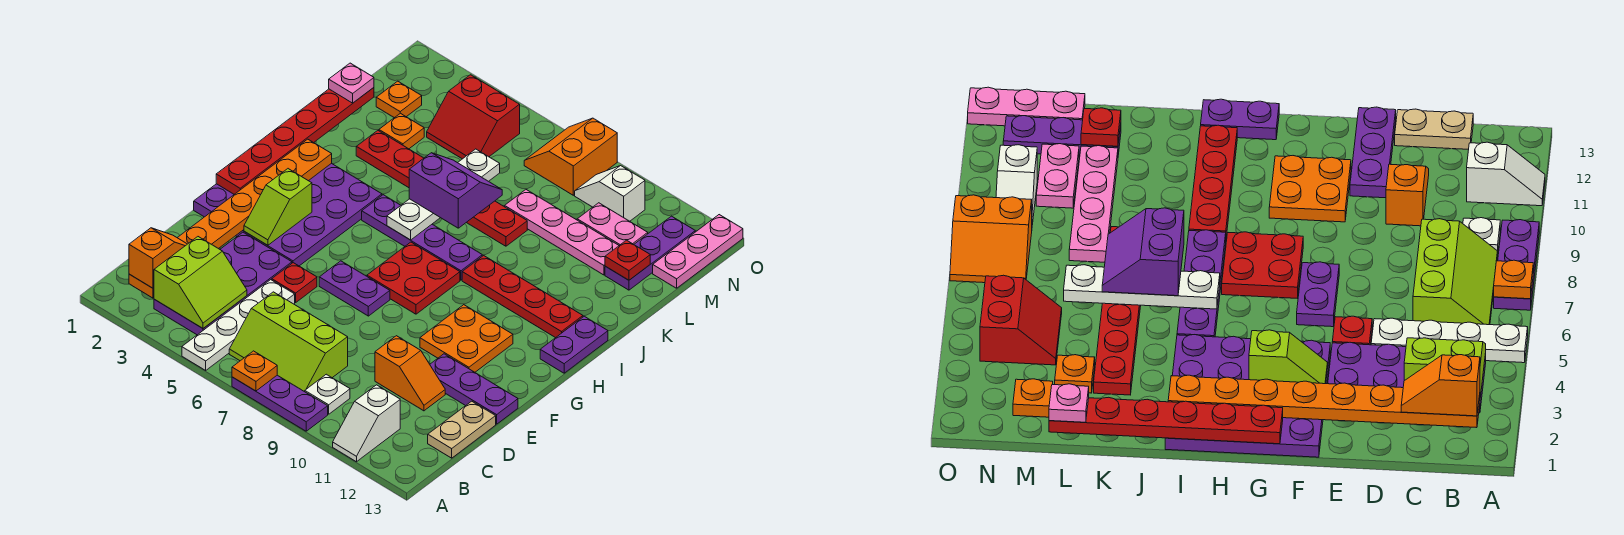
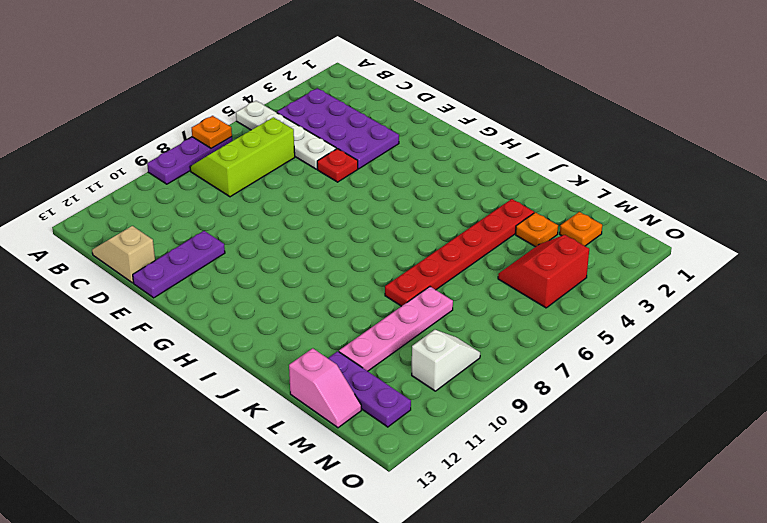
tan 1x2 slope [92,226,155,283] -> tan 1x2 plate [428,401,496,458]
pink 1x2 slope [289,348,361,428] -> pink 1x3 plate [653,215,743,288]
none -> white 1x2 slope [333,385,400,462]
none -> white 1x1 plate [305,374,350,414]
none -> orange 1x2 slope [375,336,445,411]
none -> purple 4x4 plate [194,163,382,266]

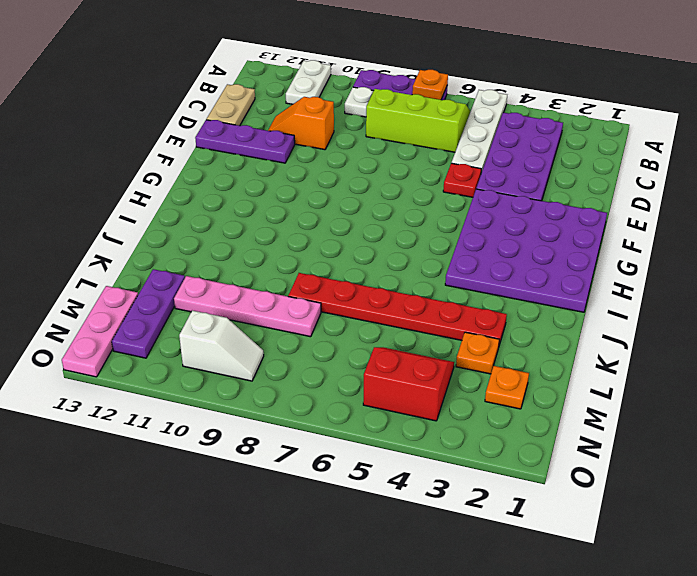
white 1x2 plate [286,60,331,104] -> white 1x2 slope [333,385,400,462]
none -> purple 1x2 plate [319,261,390,316]
none -> orange 2x2 plate [420,305,513,372]
none -> red 2x2 plate [367,242,460,314]
none -> purple 1x2 plate [540,316,608,373]

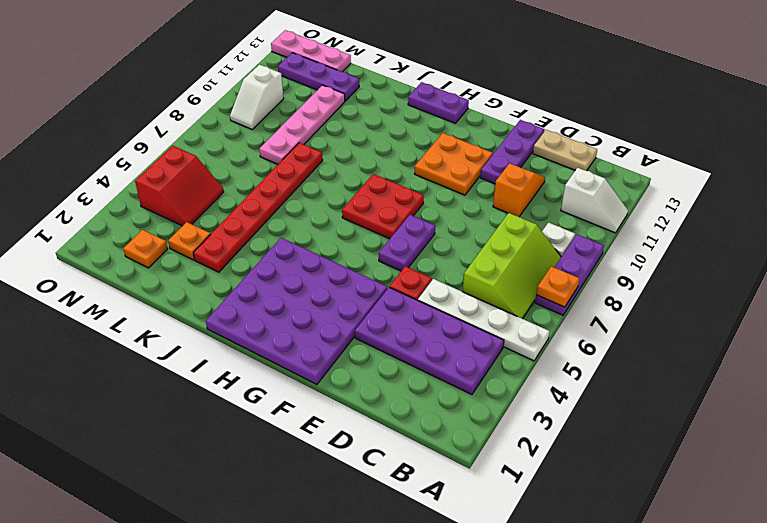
none -> purple 1x4 plate [362,195,482,280]
none -> red 1x4 plate [462,256,583,338]
none -> pink 1x2 plate [577,203,648,245]
none -> orange 2x2 slope [524,118,617,195]

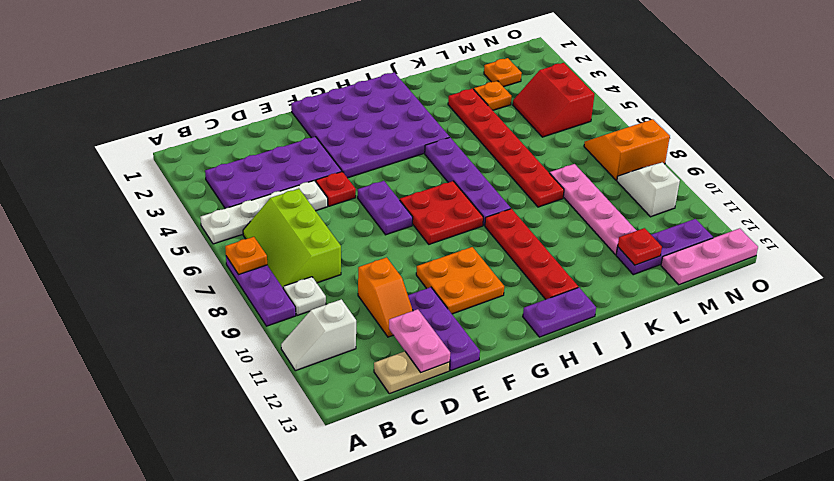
pink 1x2 plate [389,309,450,372] -> pink 1x2 plate moved to [577,203,648,245]
none -> orange 1x8 plate [129,139,332,298]
none -> lime 2x2 slope [154,237,247,328]
none -> lime 1x2 slope [244,169,312,245]
none -> red 1x6 plate [216,88,374,194]

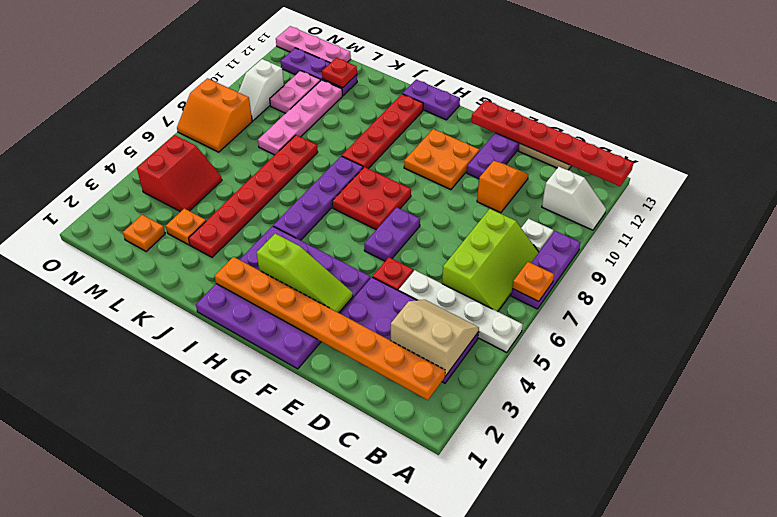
red 1x6 plate [471,100,634,186] -> red 1x6 plate moved to [216,88,374,194]
tan 2x2 slope [391,300,479,376] -> lime 2x2 slope [154,237,247,328]
lime 1x3 slope [257,234,353,313] -> lime 1x2 slope [244,169,312,245]
none -> white 1x4 plate [387,149,500,240]
none -> orange 1x2 slope [129,228,187,288]
none -> purple 2x2 slope [409,153,502,228]
none -> pink 1x1 plate [329,63,374,103]

